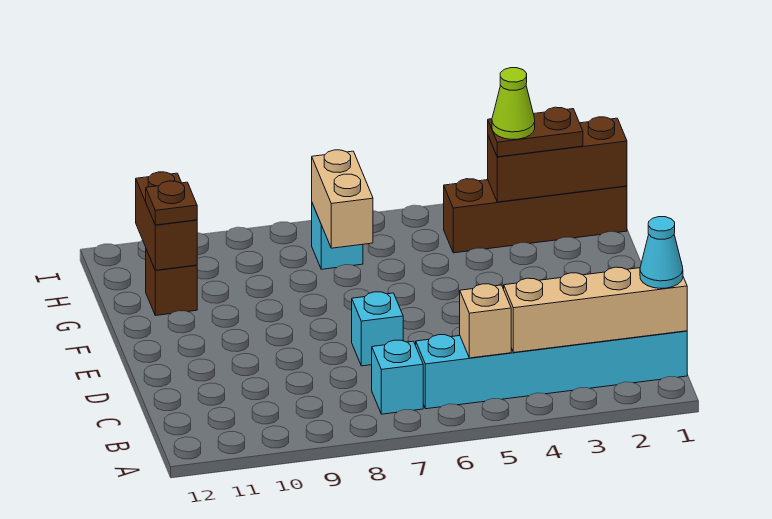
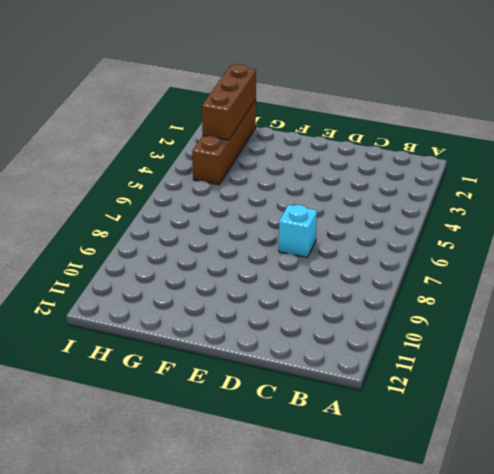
none -> cyan 1x6 brick [416,331,687,409]
none -> cyan 1x1 brick [372,340,423,414]
none -> brown 1x1 brick [146,250,197,316]

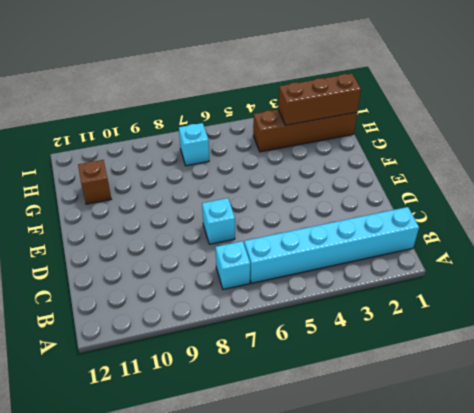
none -> tan 1x4 brick [504,267,687,352]
none -> tan 1x1 brick [460,284,511,358]
none -> tan 1x2 brick [312,150,373,248]

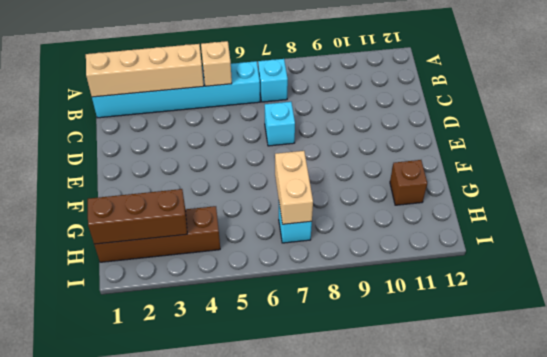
none -> brown 1x2 brick [136,172,197,270]
none -> cyan 1x1 cone [640,217,683,288]
none -> brown 1x1 plate [146,181,197,225]

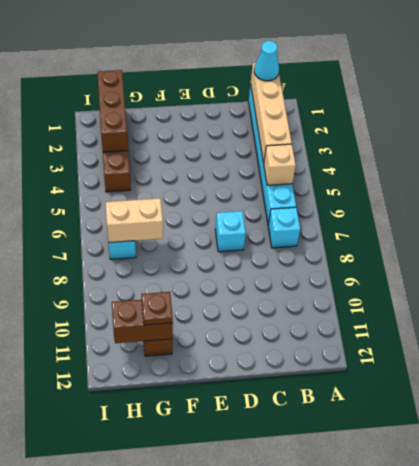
none -> brown 1x2 plate [488,107,583,157]
none -> lime 1x1 cone [492,68,535,139]

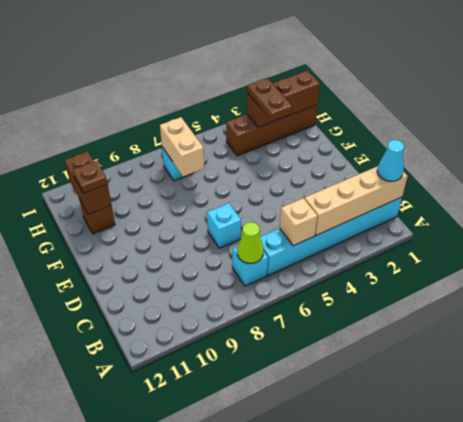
lime 1x1 cone [237,222,264,263] -> lime 1x1 cone moved to [492,68,535,139]
brown 1x2 plate [247,78,292,121] -> brown 1x2 plate turned to [488,107,583,157]

